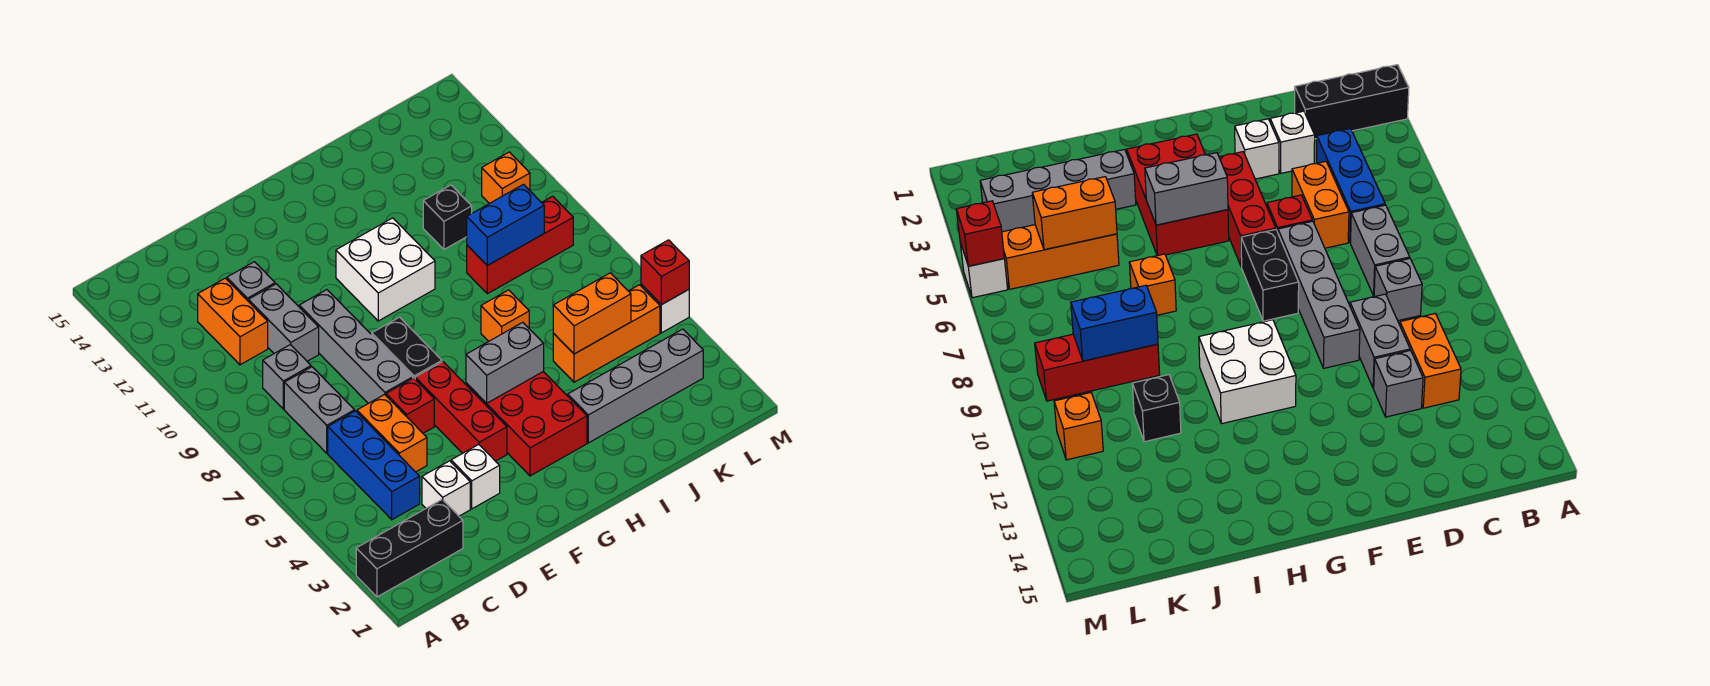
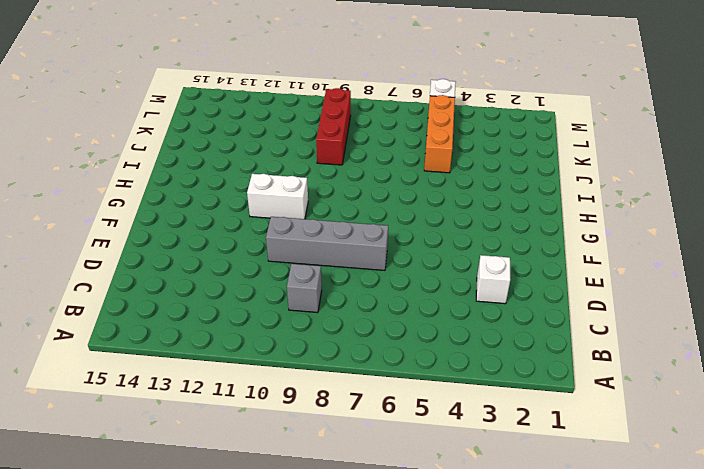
white 1x2 brick [247,174,308,219] -> white 2x2 brick [336,218,435,321]
none -> black 1x3 brick [356,500,463,597]
none -> blue 1x3 brick [328,411,420,520]
none -> grey 1x2 brick [284,367,354,453]

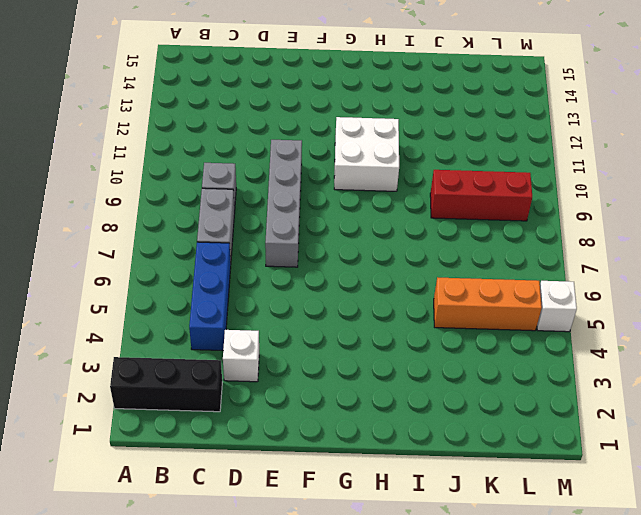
none -> orange 1x2 brick [198,278,268,365]
none -> orange 1x2 brick [357,395,427,472]
none -> grey 1x2 brick [248,284,319,361]

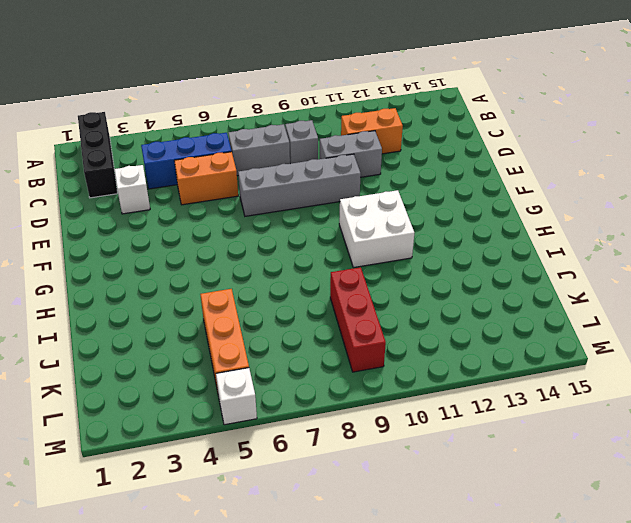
none -> grey 1x1 brick [227,262,275,301]
none -> white 1x1 brick [451,444,500,509]
none -> red 1x1 brick [386,378,434,433]

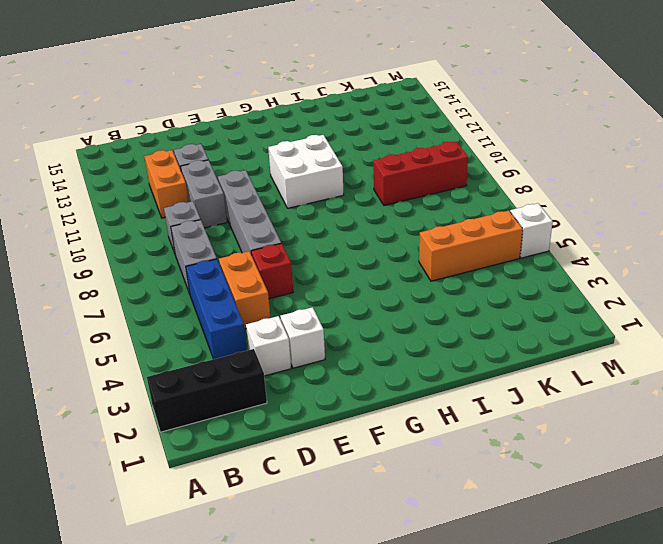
none -> red 1x3 brick [415,362,507,461]
none -> black 1x2 brick [372,317,442,379]
none -> red 2x3 brick [466,372,587,476]

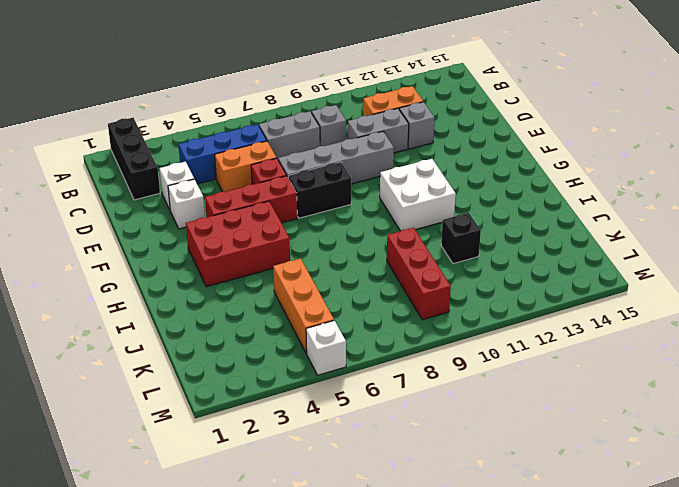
none -> grey 1x4 brick [568,329,703,443]
none -> orange 1x1 brick [481,290,529,341]
none -> orange 1x1 brick [482,152,530,204]

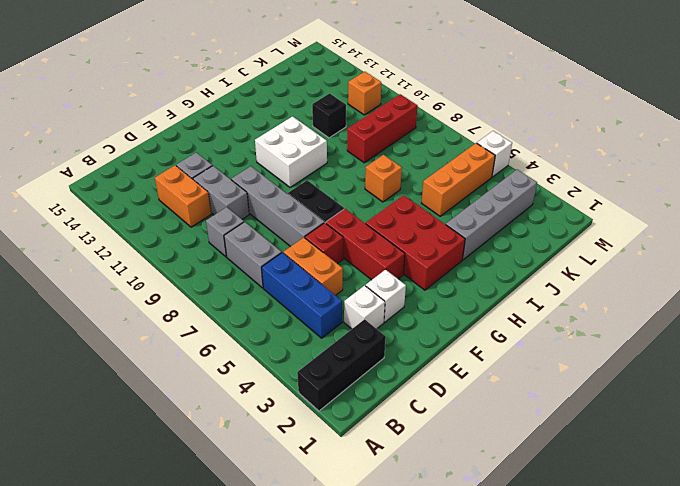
none -> grey 1x2 brick [466,322,544,403]
none -> orange 1x2 brick [553,273,631,354]
none -> blue 1x2 brick [467,184,544,265]

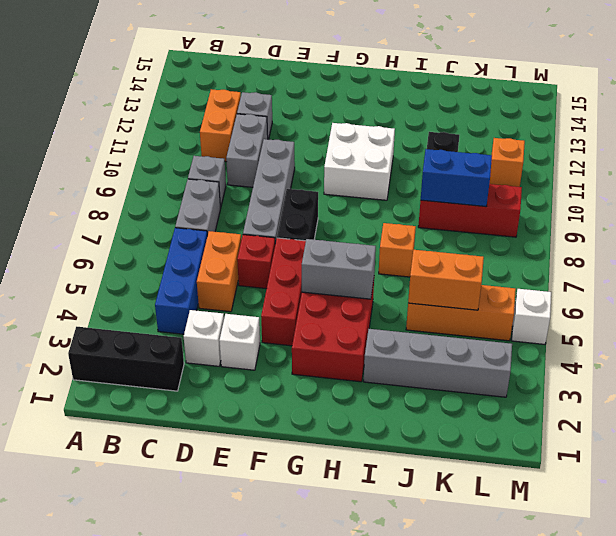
none -> red 1x1 brick [641,240,689,305]

